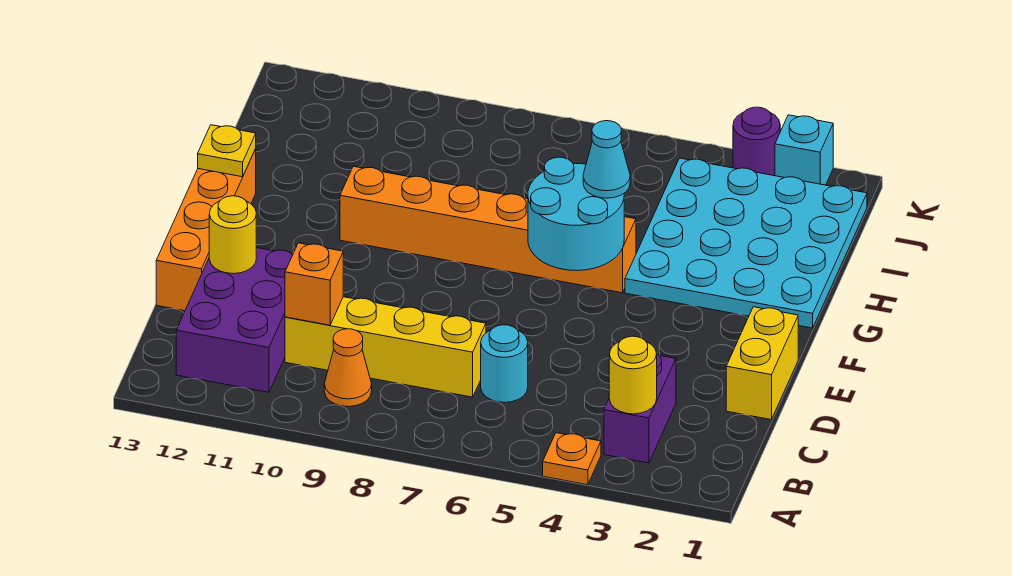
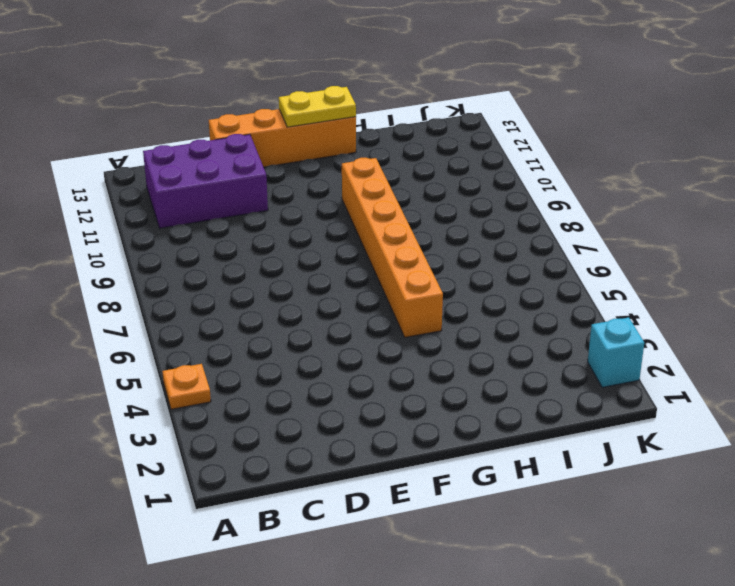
yellow 1x2 plate [279,86,356,127] -> yellow 1x1 plate [198,125,256,177]
none -> purple 1x2 brick [604,354,676,463]
none -> orange 1x1 cone [324,329,372,407]
none -> cyan 1x1 round brick [481,325,528,402]

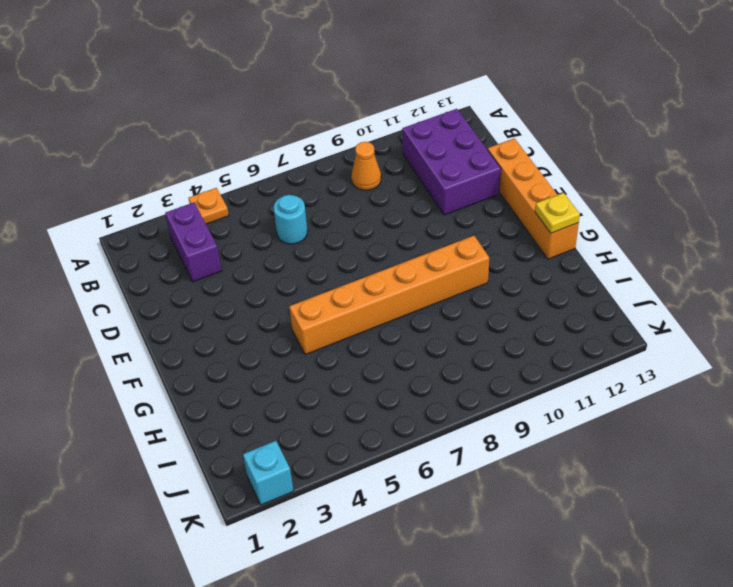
none -> yellow 1x4 brick [285,297,486,397]
none -> yellow 1x2 brick [726,307,798,420]
none -> cyan 4x4 plate [625,158,867,328]

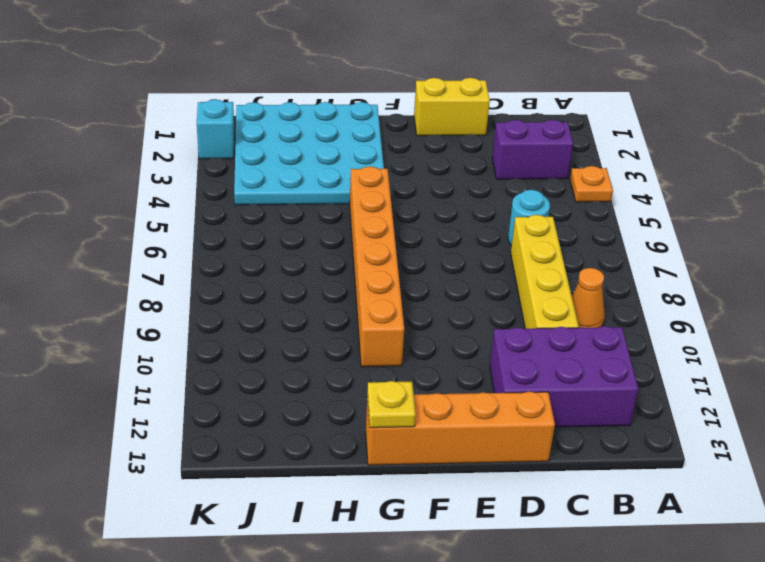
none -> purple 1x1 round brick [733,107,780,176]
none -> yellow 1x1 round brick [609,336,657,414]
none -> orange 1x1 brick [285,243,343,325]

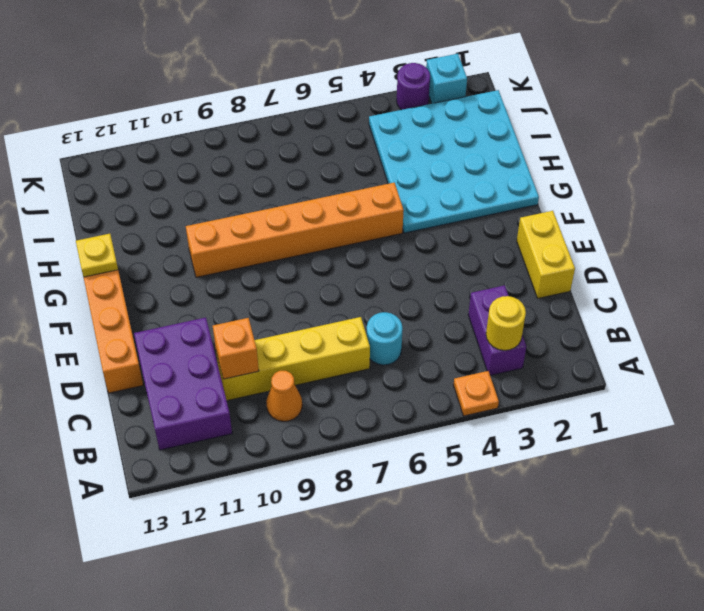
none -> yellow 1x1 round brick [209,196,256,274]
none -> cyan 2x2 round brick [528,157,624,271]
none -> cyan 1x1 cone [583,121,630,198]

